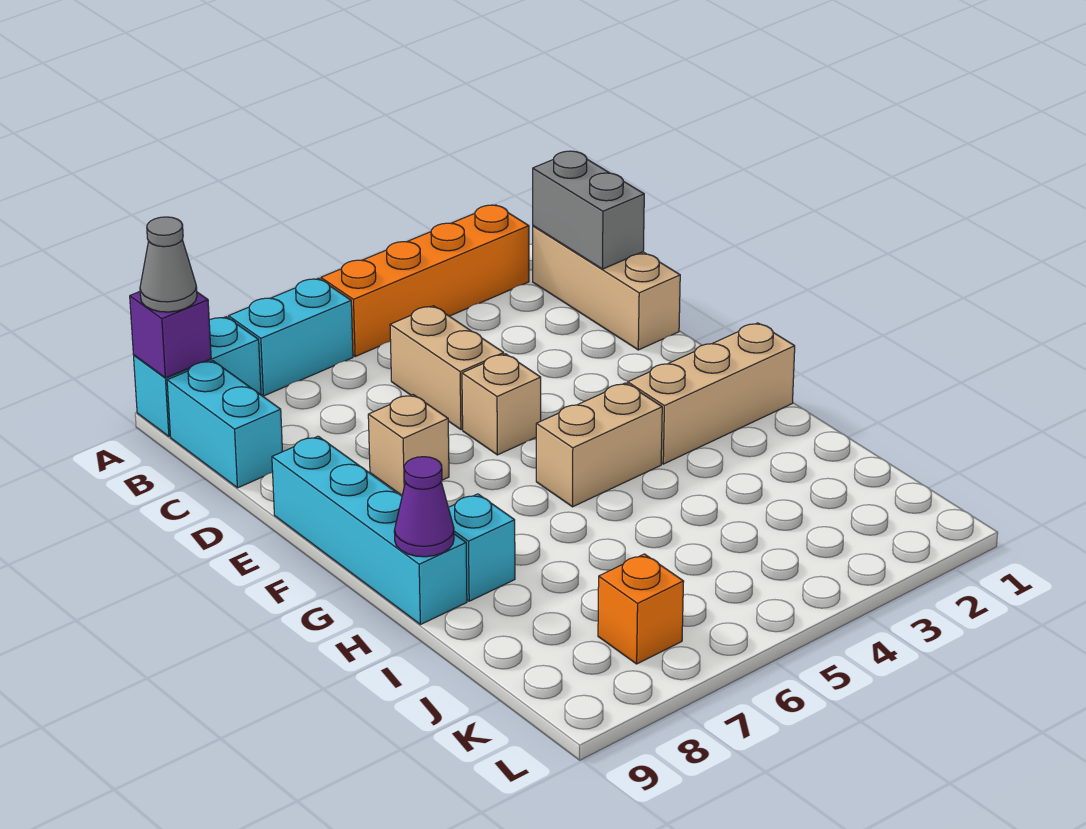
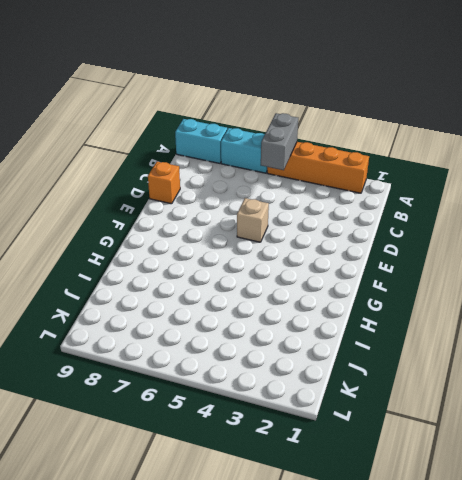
grey 1x2 brick [261,113,298,170] -> grey 1x2 brick moved to [533,151,644,269]
orange 1x1 brick [148,162,180,204] -> orange 1x1 brick moved to [598,554,684,664]
none -> tan 1x3 brick [533,226,680,350]
none -> cyan 1x2 brick [167,361,283,488]
none -> tan 1x2 brick [390,306,504,430]

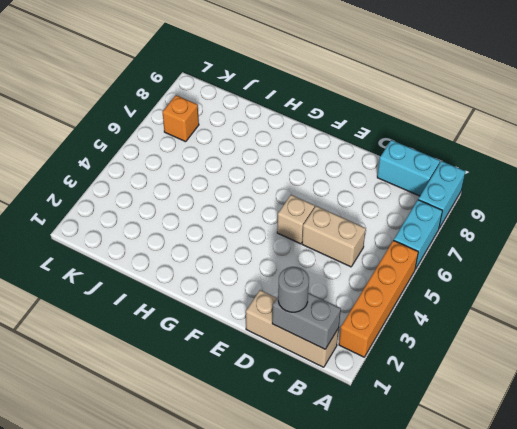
grey 1x1 round brick [278,267,309,312] -> none
none -> tan 1x1 brick [368,395,449,495]
none -> cyan 1x4 brick [272,436,467,625]
none -> tan 1x3 brick [628,323,795,464]

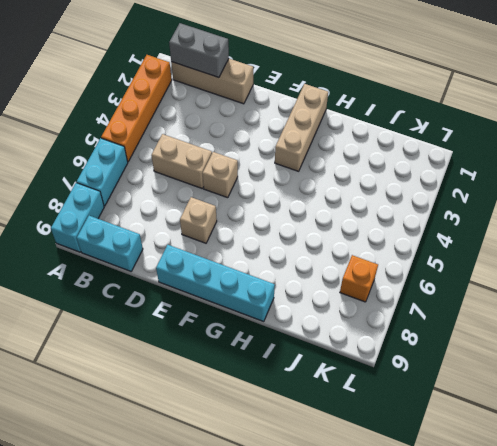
none -> tan 1x2 brick [536,383,662,507]
none -> cyan 1x1 brick [448,494,515,601]
none -> purple 1x1 brick [130,292,211,378]

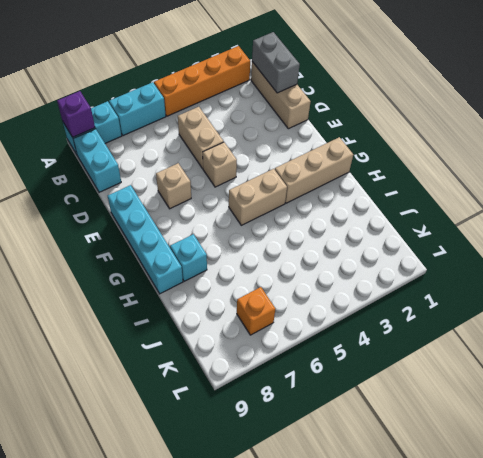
none -> purple 1x1 cone [394,457,454,557]
none -> grey 1x1 cone [140,217,197,312]

